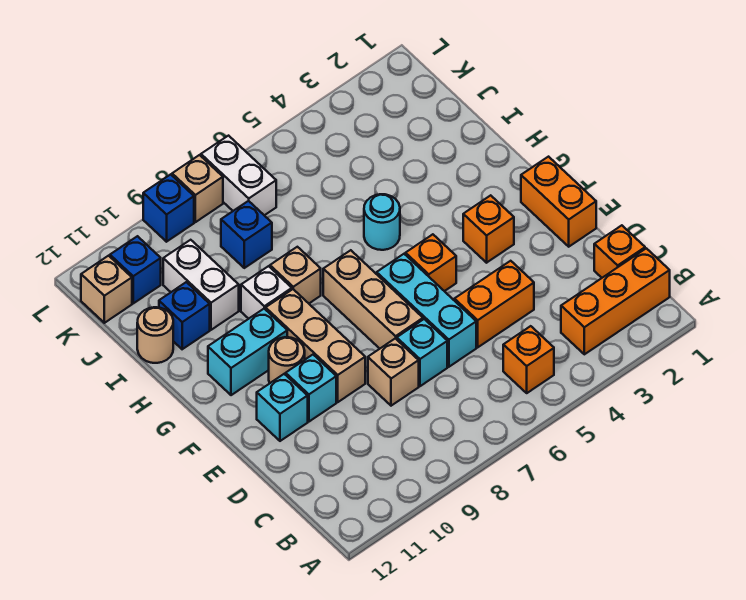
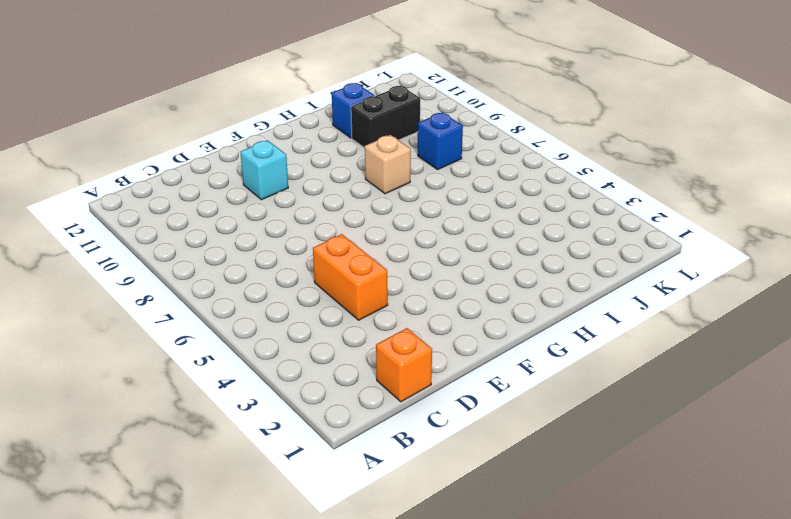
black 1x2 brick [351,86,420,148] -> white 1x2 brick [163,240,239,330]
none -> orange 1x3 brick [561,248,670,354]
none -> orange 1x1 brick [503,326,554,393]
none -> cyan 1x3 brick [377,254,476,367]

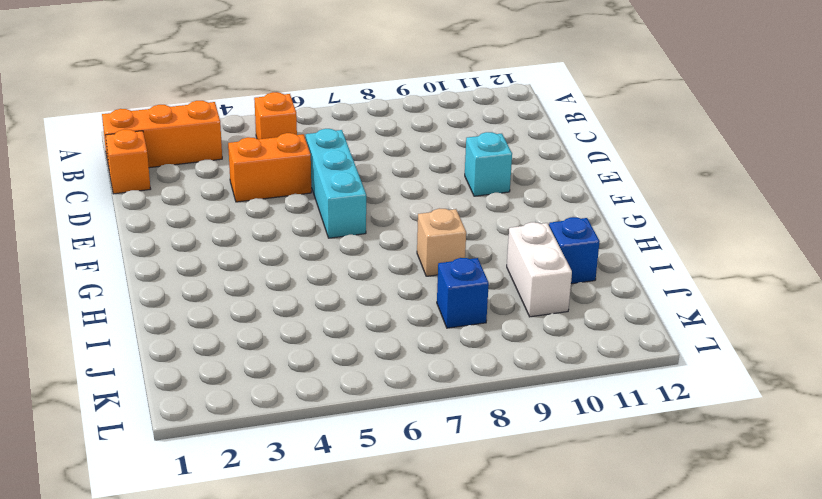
none -> cyan 1x1 brick [397,319,447,386]
none -> tan 1x1 brick [368,338,419,406]
none -> orange 1x2 brick [521,157,596,247]

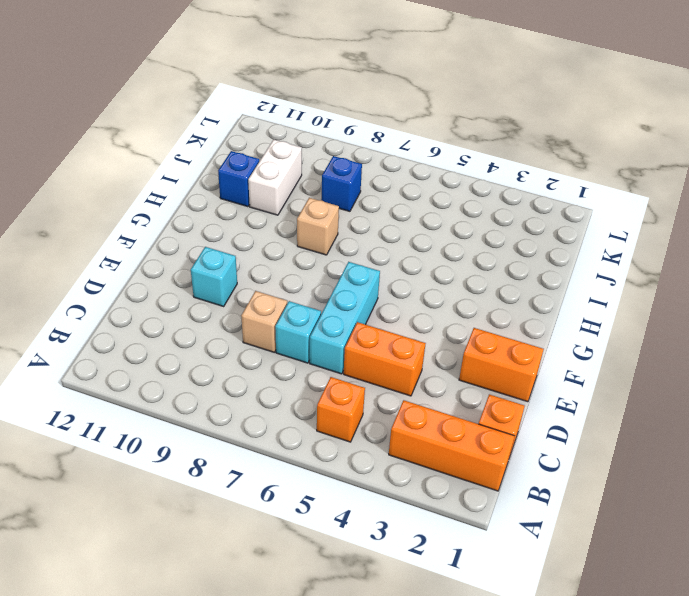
orange 1x2 brick [459,328,544,402] -> orange 1x2 brick turned to [521,157,596,247]
none -> tan 1x3 brick [323,250,423,349]
none -> tan 1x3 brick [266,289,365,402]
none -> cyan 1x1 brick [257,374,308,441]

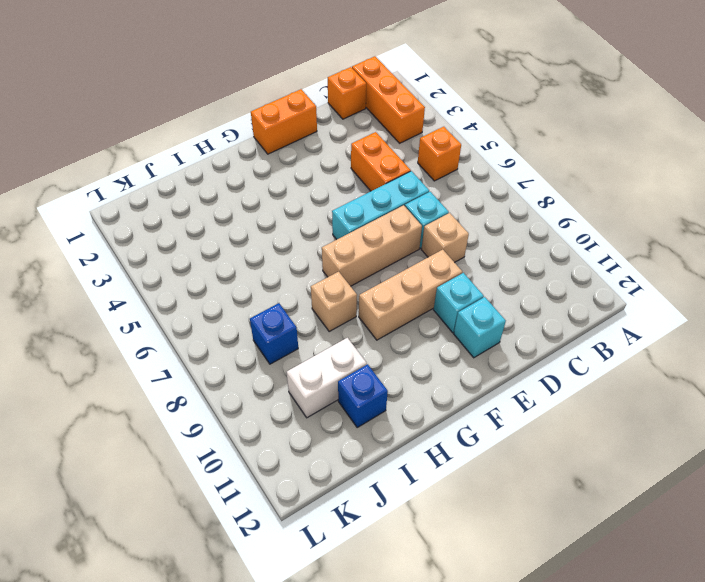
none -> orange 1x1 brick [463,195,514,263]
none -> orange 1x1 brick [406,234,456,291]
none -> tan 1x1 round brick [269,337,305,383]

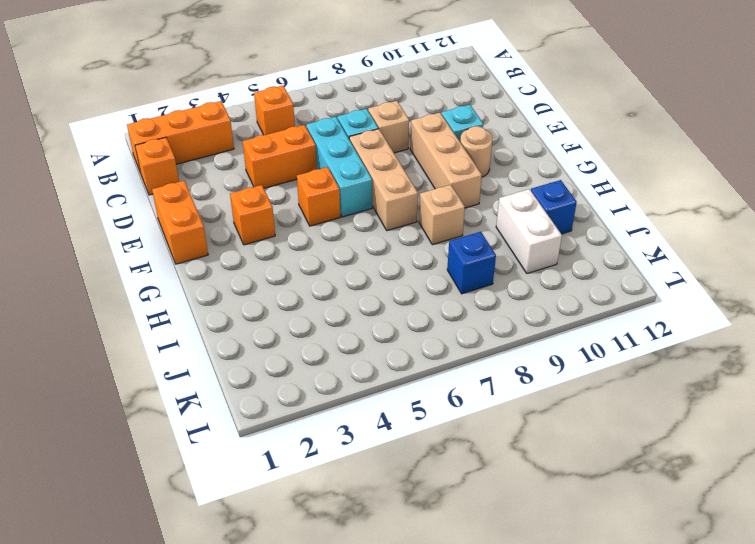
none -> cyan 1x1 brick [257,374,308,441]
none -> cyan 1x2 brick [208,309,287,395]
none -> cyan 1x1 round brick [364,194,400,250]

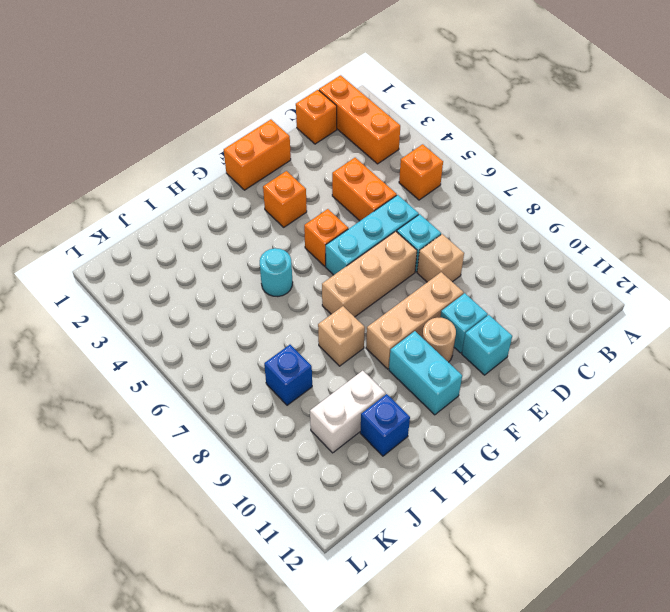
none -> white 1x1 brick [241,266,292,319]
none -> tan 1x1 round brick [137,307,173,363]
none -> white 1x2 brick [201,136,276,215]

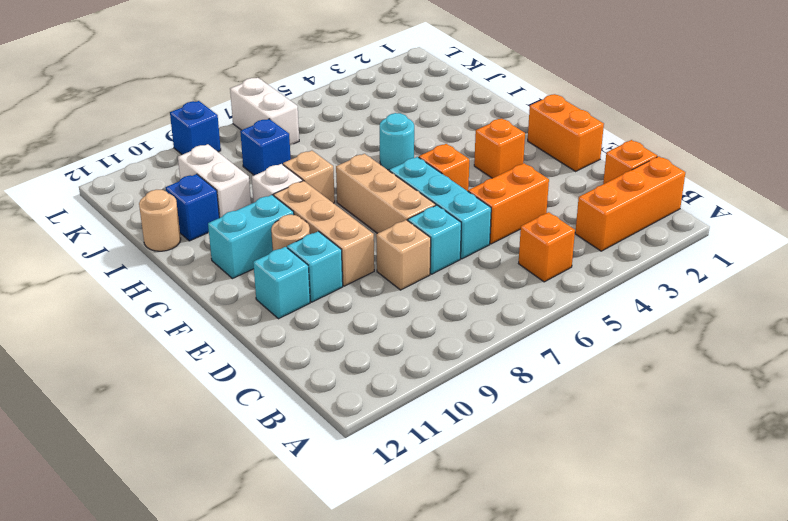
none -> blue 1x1 brick [110,236,161,303]
none -> tan 1x1 brick [81,256,132,323]
none -> tan 1x1 brick [172,155,223,222]

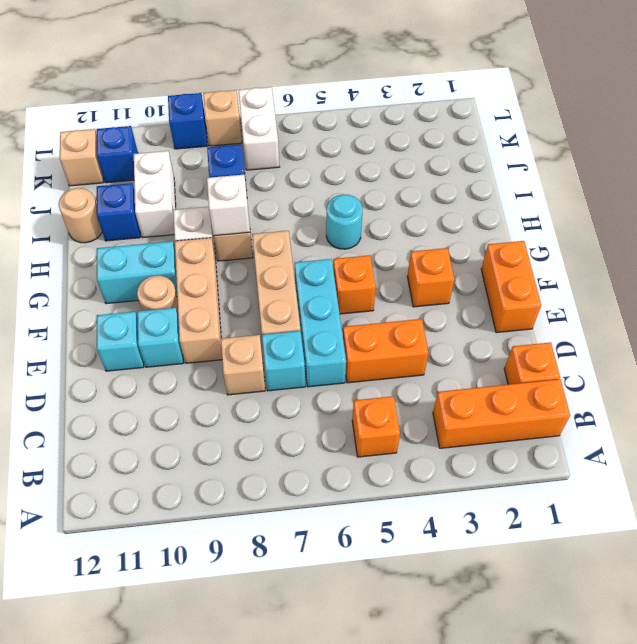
white 1x1 brick [207,175,250,236] -> none

